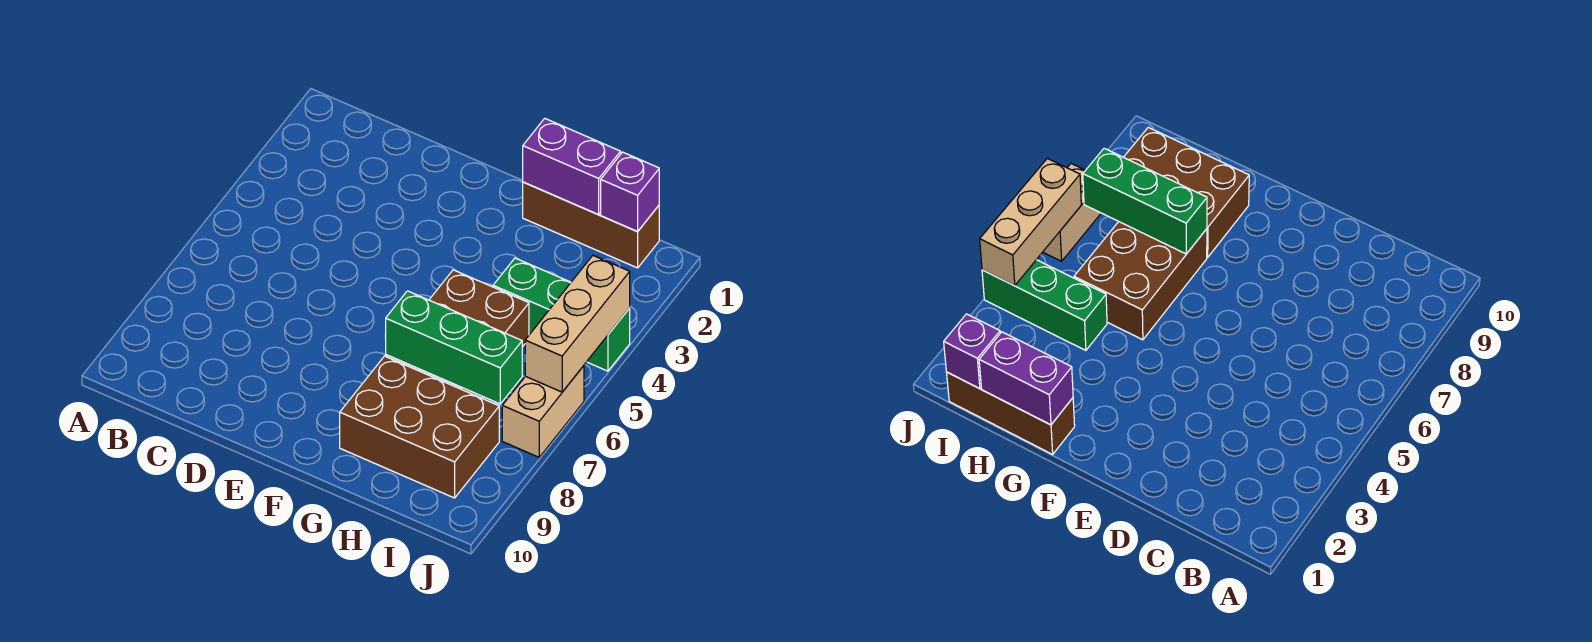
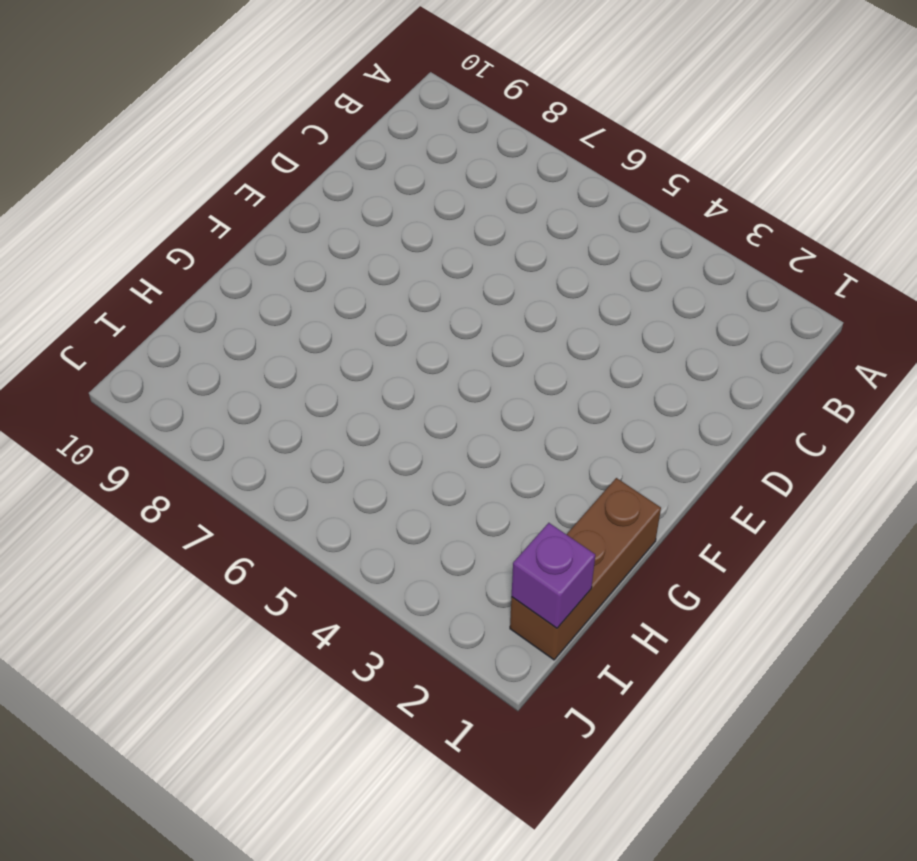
none -> brown 2x3 brick [386,270,529,398]
none -> brown 2x3 brick [340,356,499,498]

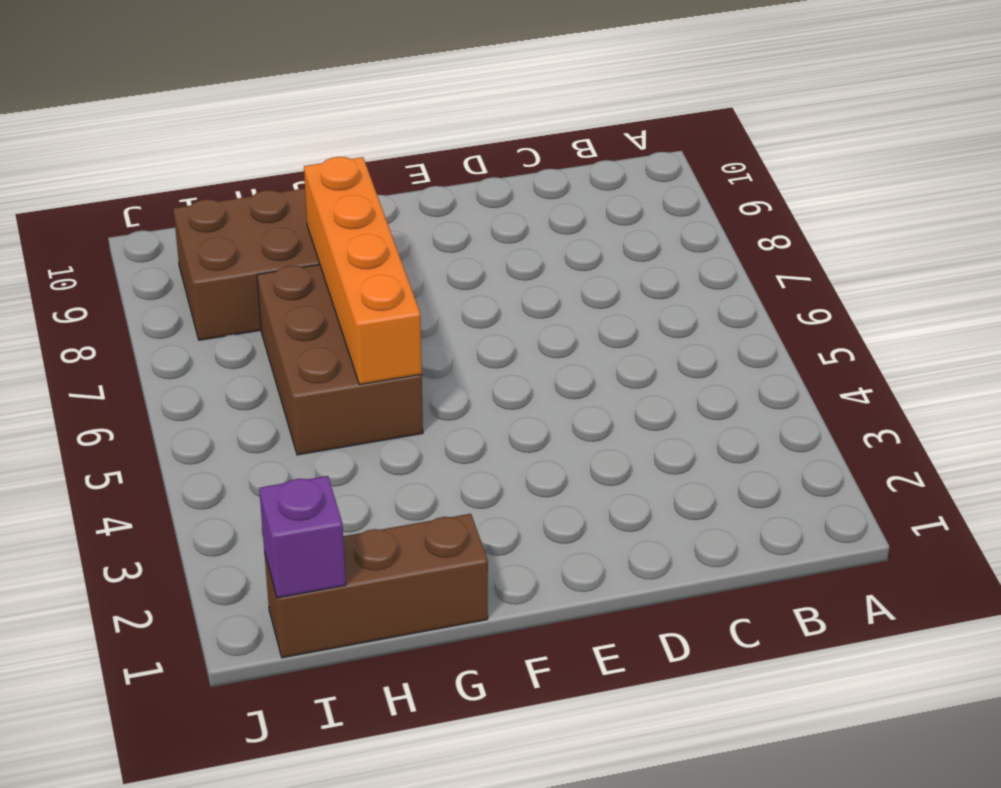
orange 1x4 brick [304,157,422,385] -> green 1x3 brick [385,291,522,404]
none -> green 1x3 brick [493,258,630,371]
none -> tan 1x2 brick [502,366,584,457]

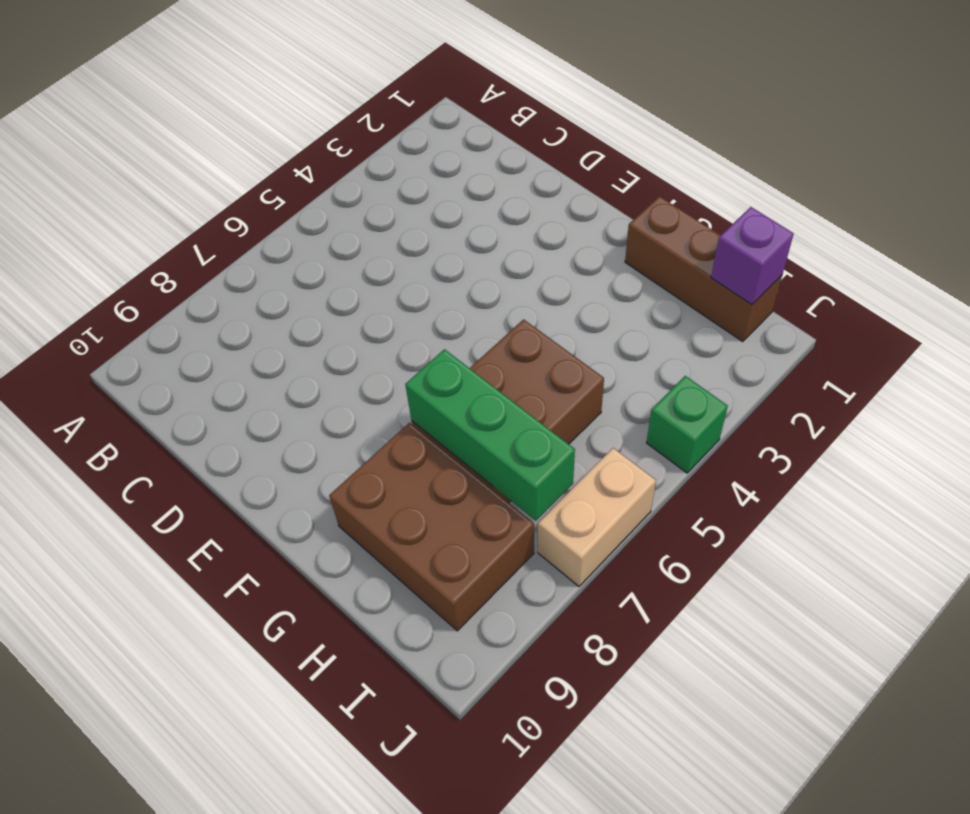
green 1x1 brick [646,376,728,473] -> green 1x3 brick [493,258,630,371]
none -> purple 1x2 brick [523,118,621,214]
none -> tan 1x3 brick [525,256,630,392]

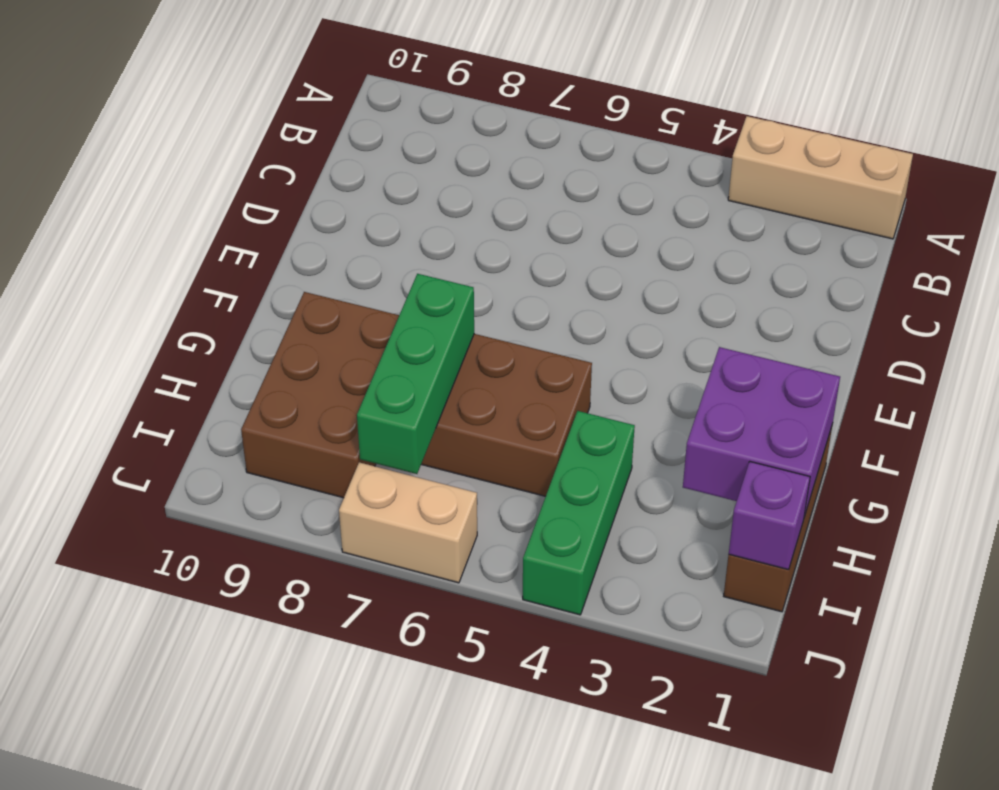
tan 1x3 brick [728,116,913,239] -> tan 1x3 brick moved to [525,256,630,392]
purple 2x2 brick [683,347,840,517] -> purple 1x2 brick [523,118,621,214]

